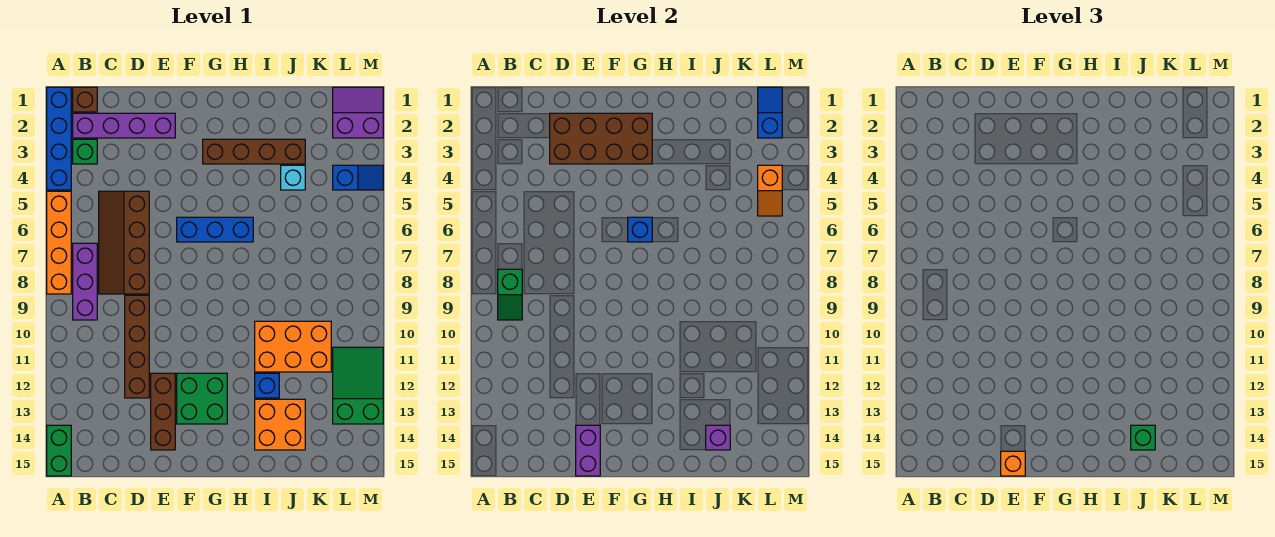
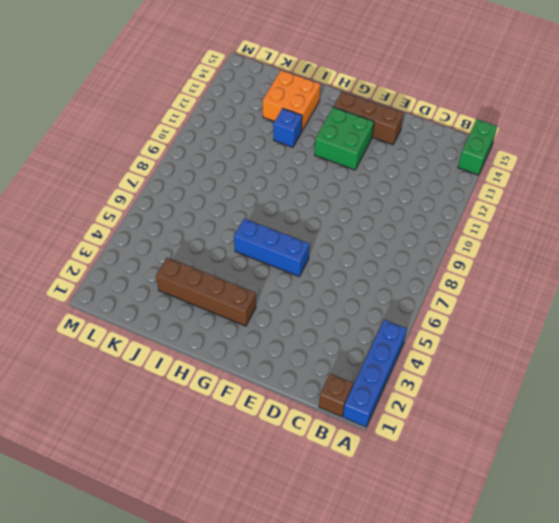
brown 1x3 brick [333,91,403,145] -> brown 1x3 brick turned to [151,373,175,450]
none -> orange 1x4 brick [47,191,71,294]
none -> purple 1x4 brick [73,113,175,138]
none -> green 1x1 brick [73,139,97,164]

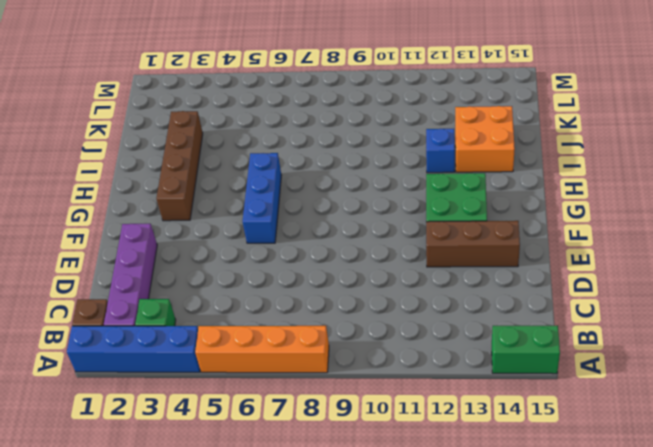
none -> purple 1x3 brick [73,243,97,320]
none -> brown 2x4 slope [99,191,149,294]
none -> brown 1x4 brick [125,295,149,398]

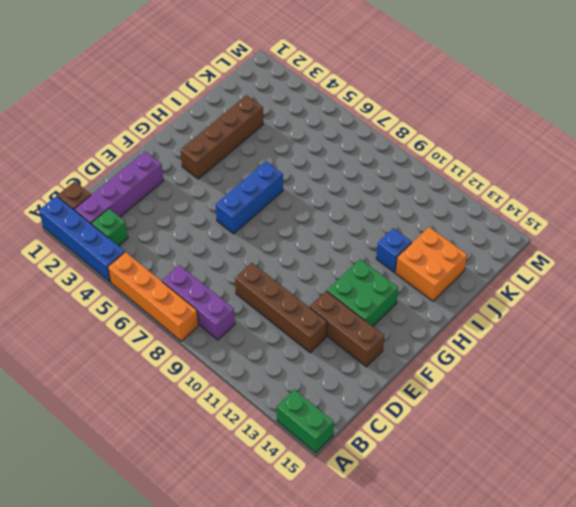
none -> brown 2x4 slope [99,191,149,294]
none -> orange 2x3 brick [255,321,331,372]
none -> cyan 1x1 brick [281,165,305,190]

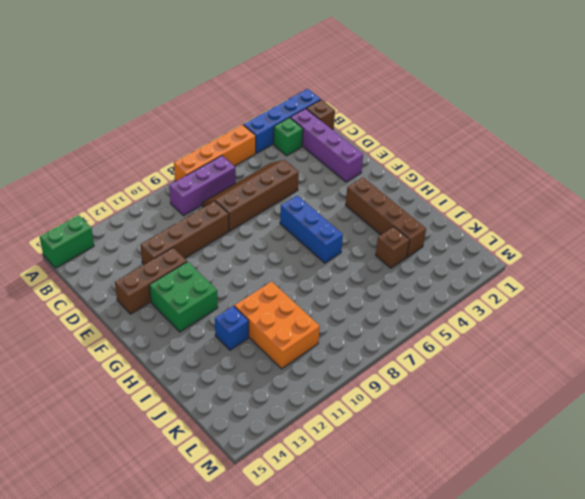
brown 1x1 brick [376,227,410,268] -> cyan 1x1 brick [281,165,305,190]
none -> orange 2x2 brick [255,399,305,450]
none -> purple 2x2 slope [333,87,383,138]
none -> blue 1x2 slope [333,165,383,190]

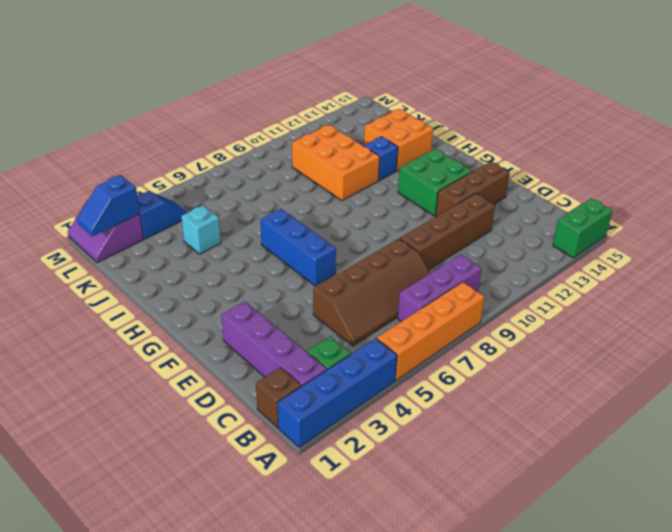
blue 1x2 slope [137,191,187,239] -> blue 1x2 slope turned to [333,165,383,190]
none -> brown 1x4 brick [203,139,305,164]
none -> green 2x3 slope [333,347,383,424]
none -> green 1x2 slope [498,269,522,320]

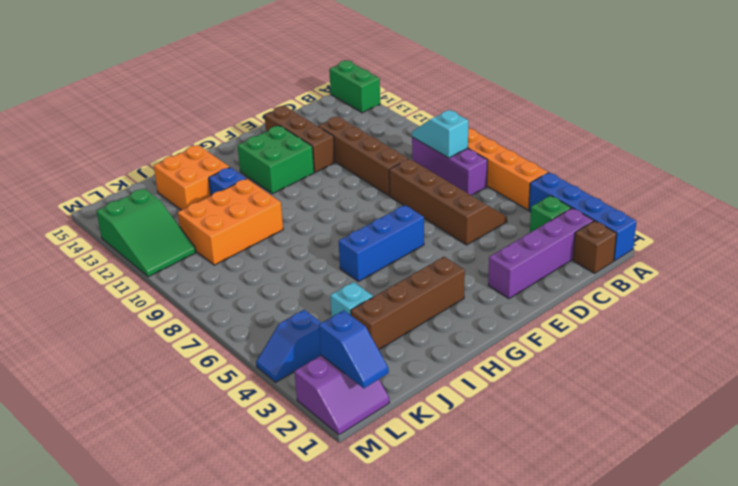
cyan 1x2 slope [412,110,468,158] -> green 1x2 slope [498,269,522,320]
none -> brown 2x4 brick [550,113,652,164]
none -> purple 1x2 brick [576,425,600,476]
none -> blue 1x1 brick [628,217,652,242]

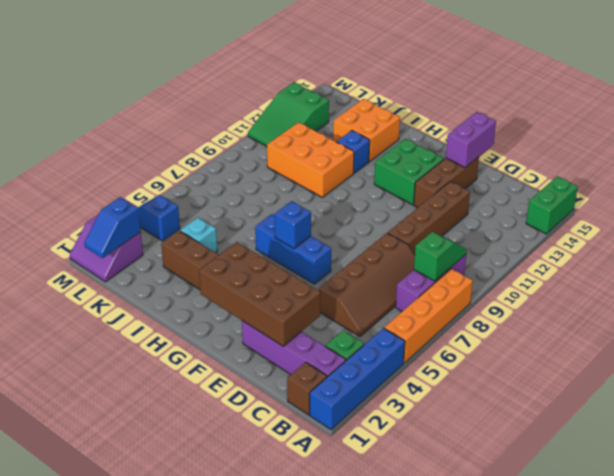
none -> purple 1x1 brick [706,425,730,450]
none -> orange 1x2 slope [758,165,782,216]
none -> orange 1x1 brick [1001,451,1025,476]

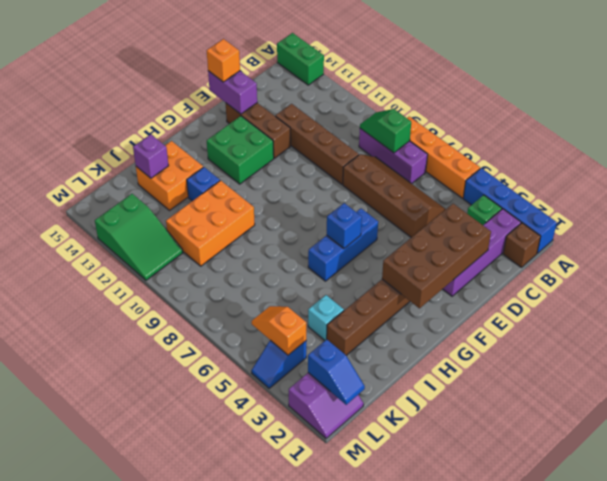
none -> green 1x1 brick [1131,425,1155,450]

